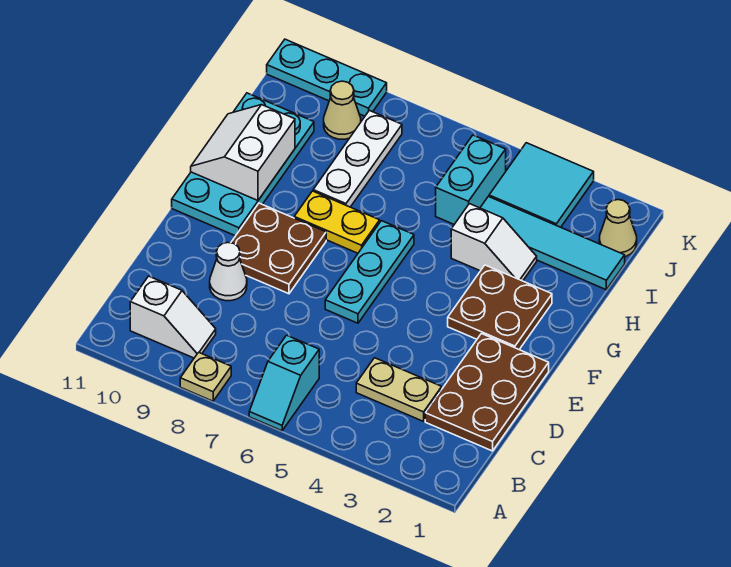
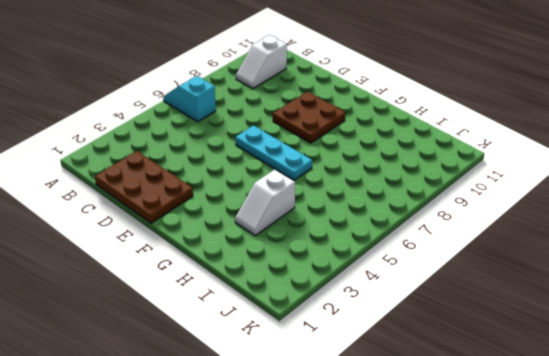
none -> tan 1x1 plate [180,352,231,401]
none -> tan 1x2 plate [356,358,442,421]
none -> white 1x1 cone [210,243,247,301]

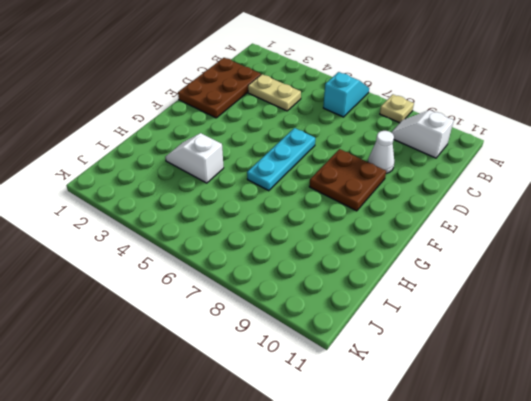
none -> brown 2x2 plate [448,265,552,349]
none -> cyan 2x4 plate [172,93,314,236]
none -> yellow 1x2 plate [294,191,380,253]

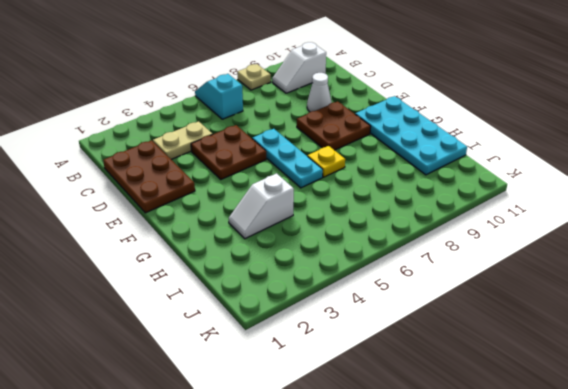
brown 2x2 plate [191,125,266,179] -> brown 2x2 plate moved to [448,265,552,349]
yellow 1x1 plate [307,146,345,177] -> yellow 1x2 plate [294,191,380,253]
none -> white 1x3 plate [313,110,402,207]
none -> cyan 1x4 tile [480,196,625,290]
none -> cyan 1x2 brick [436,135,506,224]

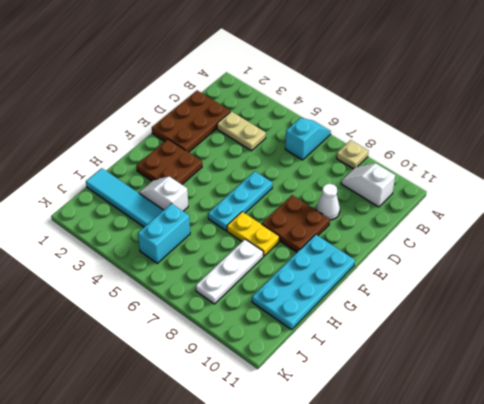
none -> tan 1x1 cone [599,200,637,257]
none -> cyan 2x2 tile [489,143,594,227]
none -> tan 1x1 cone [324,81,361,139]

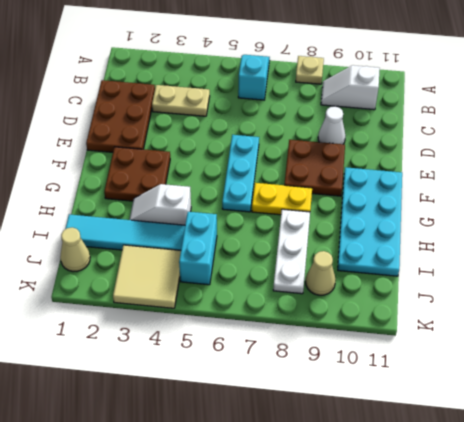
tan 2x2 tile [113,245,181,308] -> cyan 2x2 tile [489,143,594,227]
none -> cyan 1x3 plate [267,39,387,116]
none -> white 2x2 slope [191,105,295,200]

